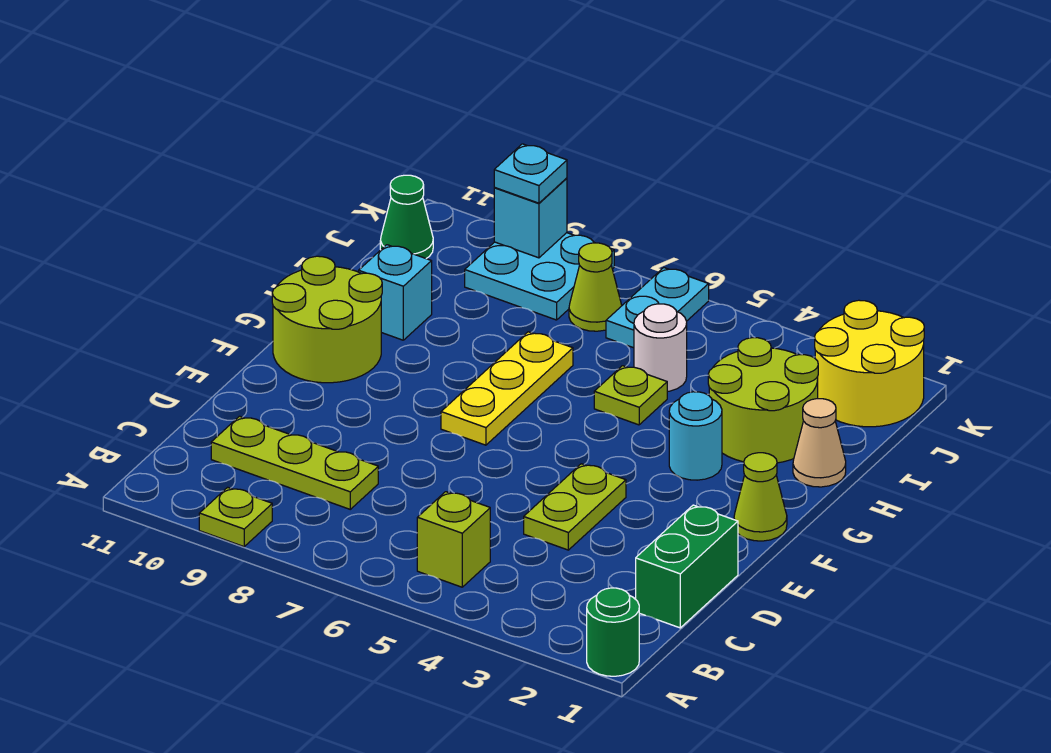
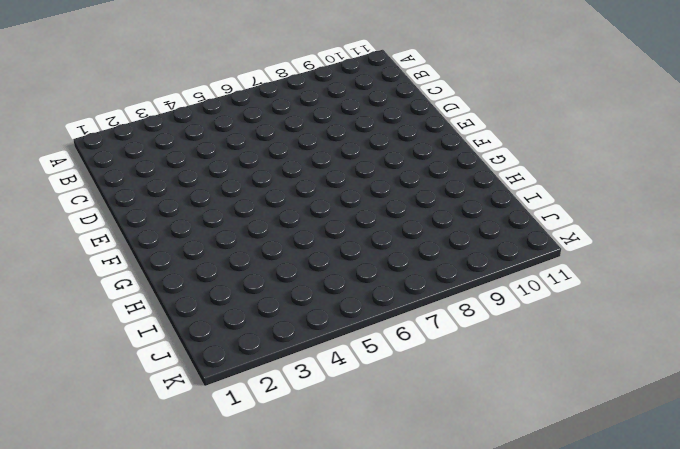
none -> green 1x1 round brick [587,588,639,676]
none -> lime 1x1 plate [199,487,272,547]
none -> lime 1x1 brick [417,492,490,587]

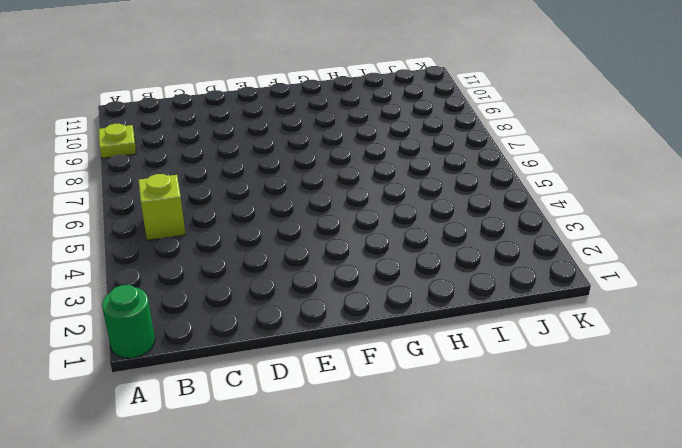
none -> green 1x2 brick [636,505,738,628]
none -> lime 1x3 plate [211,416,378,509]
none -> lime 1x2 plate [524,464,626,550]

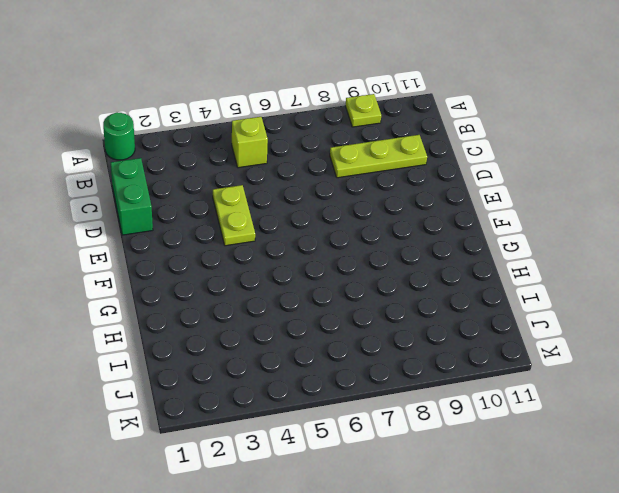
none -> lime 1x1 cone [734,453,787,541]
none -> yellow 1x3 plate [441,332,573,445]
none -> lime 2x2 round brick [272,256,382,383]

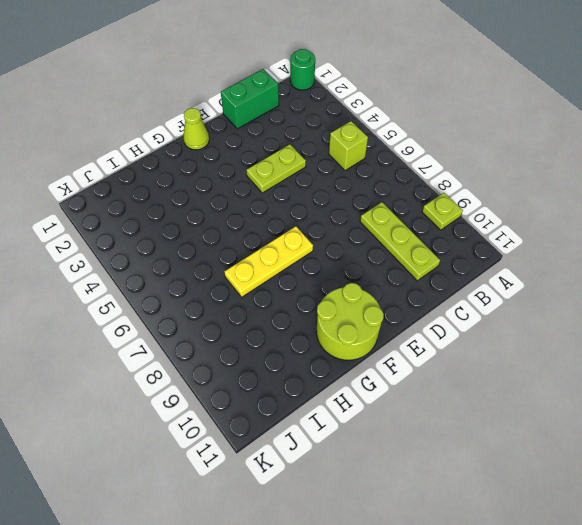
none -> cyan 1x1 round brick [669,392,722,480]
none -> tan 1x1 cone [793,399,846,487]
none -> lime 2x2 round brick [708,338,818,463]

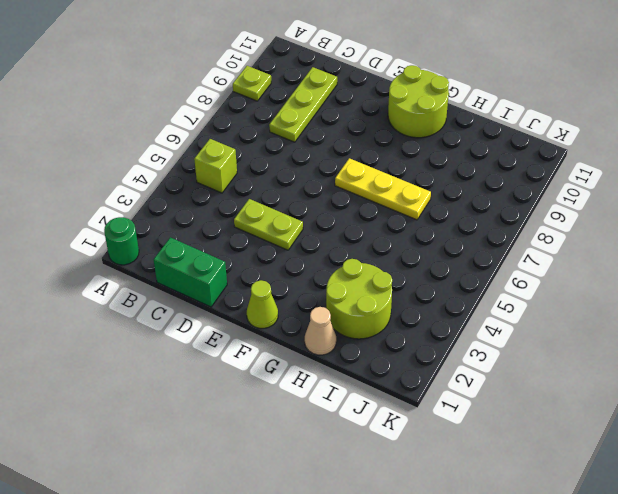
none -> cyan 1x1 round brick [669,392,722,480]
none -> lime 1x1 plate [594,366,667,425]
none -> cyan 1x1 brick [359,245,432,340]

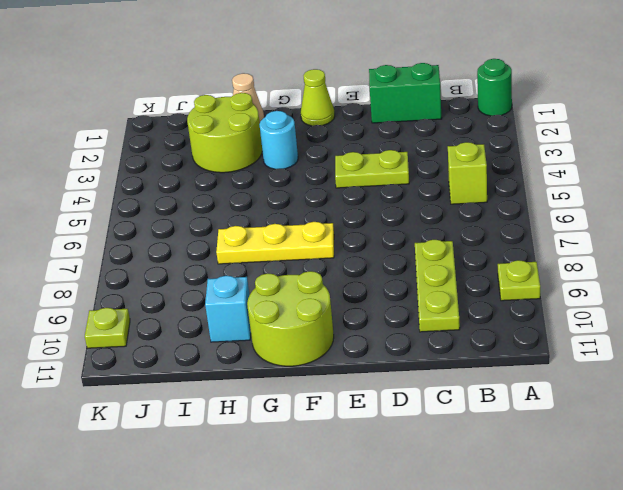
lime 1x1 plate [85,308,130,348] -> lime 1x1 plate moved to [594,366,667,425]
none -> white 1x1 round brick [634,304,687,392]
none -> yellow 2x2 round brick [815,300,924,427]
none -> cyan 1x2 plate [606,268,709,348]

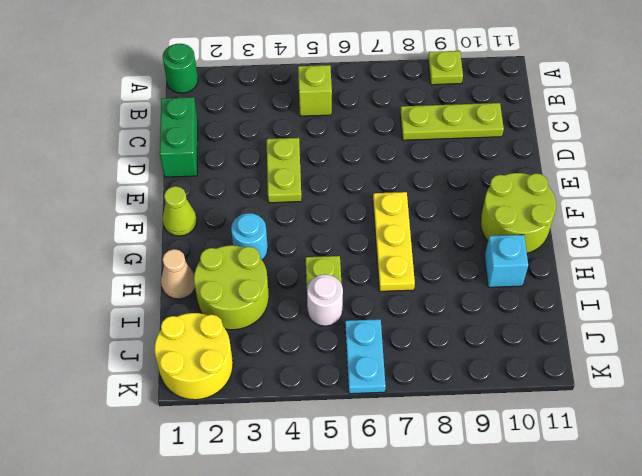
none -> lime 1x1 cone [569,243,622,331]
none -> cyan 2x2 plate [465,233,614,320]
none -> green 1x1 cone [380,175,433,259]

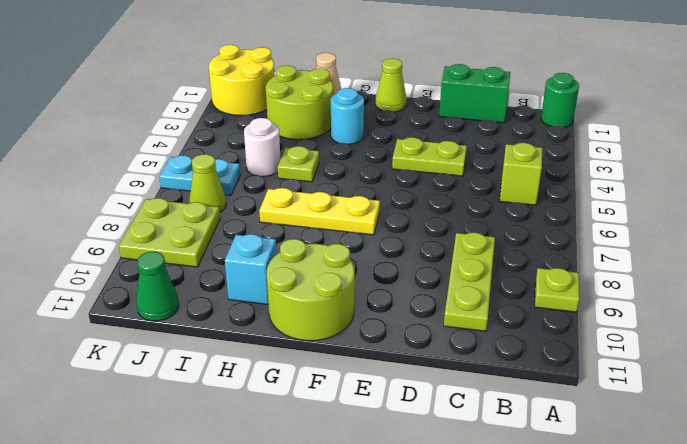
lime 2x2 plate [119,198,220,267] -> cyan 2x2 plate [465,233,614,320]
none -> cyan 1x1 brick [494,178,567,258]
none -> cyan 1x1 plate [494,144,567,203]

